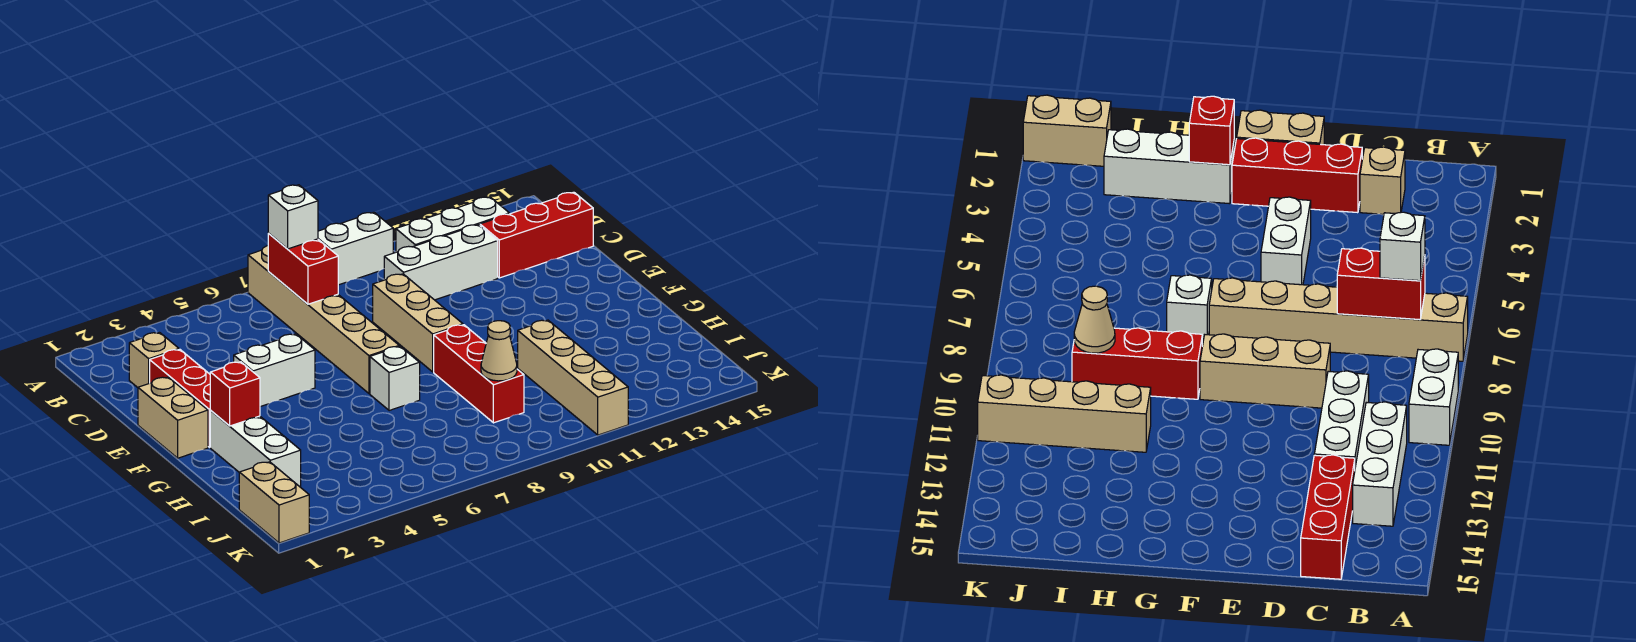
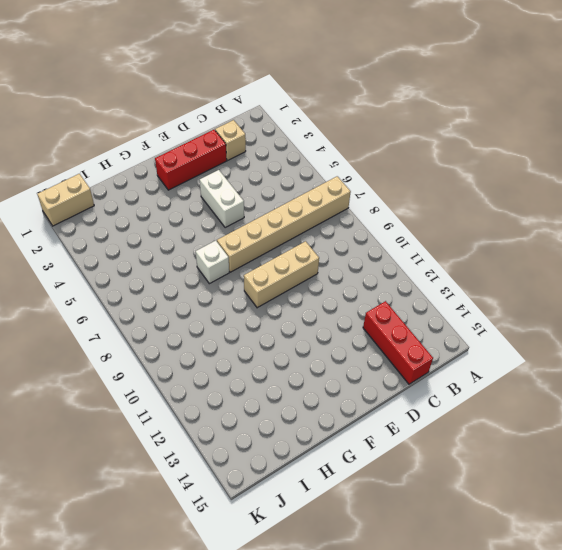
none -> white 1x2 brick [318,212,393,285]
none -> white 1x3 brick [396,197,509,252]
none -> white 1x3 brick [384,225,498,300]

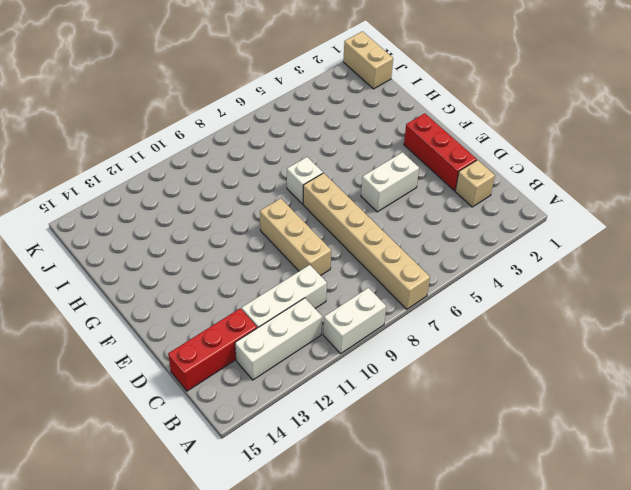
none -> tan 1x2 brick [138,377,208,458]
none -> white 1x3 brick [210,411,301,487]
none -> red 1x3 brick [434,325,524,423]

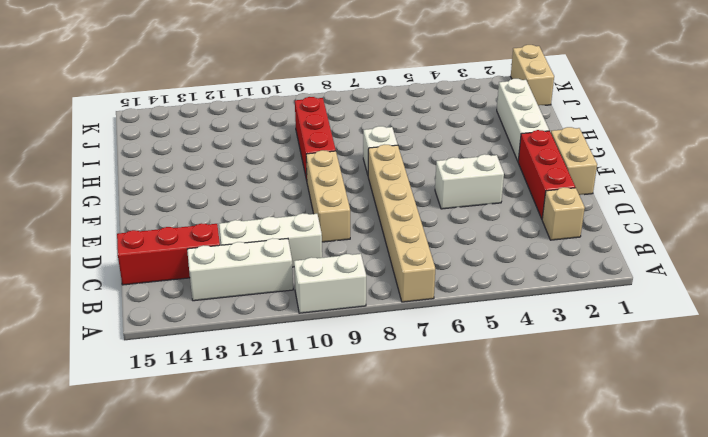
none -> tan 1x4 brick [518,320,628,435]
none -> red 1x2 brick [268,234,338,304]
none -> red 1x1 brick [210,362,260,426]

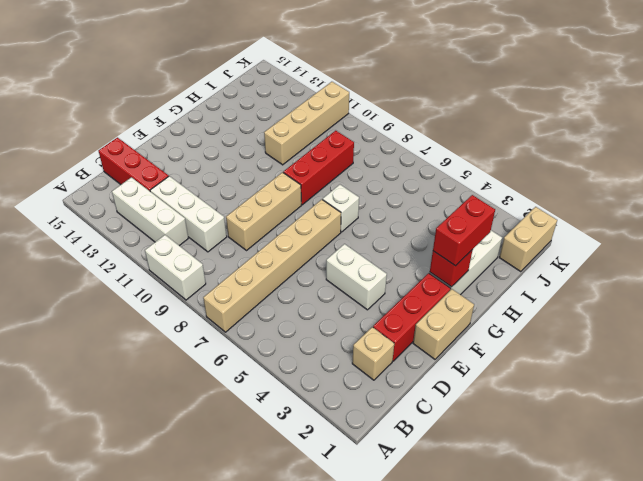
red 1x2 brick [433,195,495,266] -> red 1x2 brick moved to [268,234,338,304]
none -> tan 1x1 cone [481,321,517,381]
none -> white 1x1 brick [268,185,318,249]

